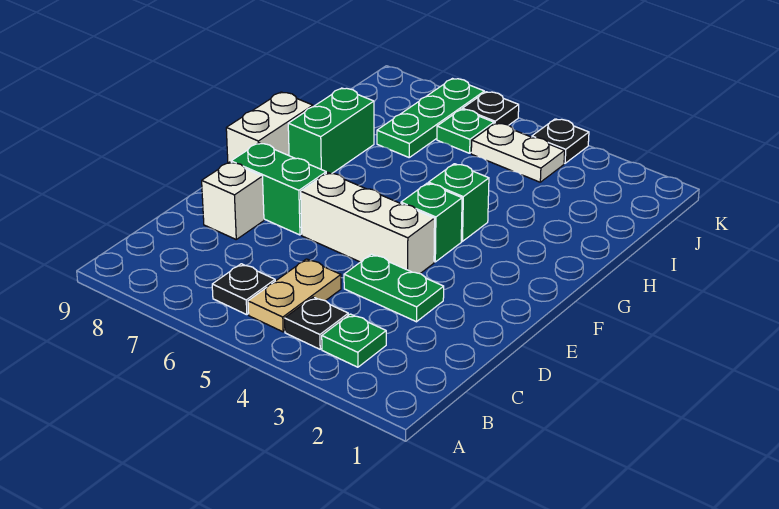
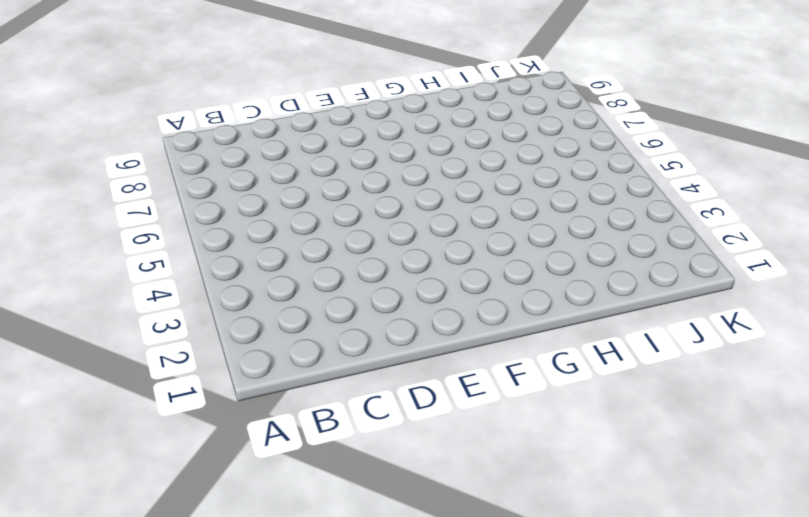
none -> green 1x1 plate [322,314,386,367]
none -> black 1x1 plate [285,297,348,349]
none -> tan 1x2 plate [248,259,341,332]

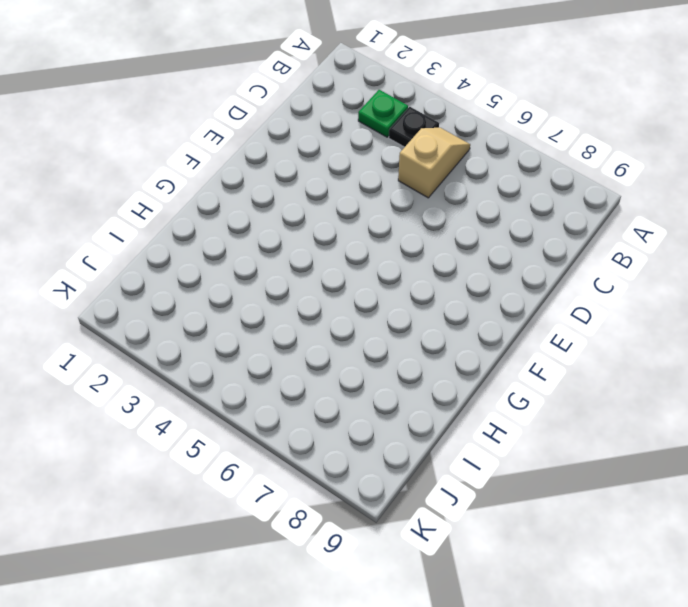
tan 1x2 slope [398,128,470,198] -> tan 1x2 plate [248,259,341,332]
none -> black 1x1 plate [212,264,275,315]
none -> green 1x2 plate [344,254,444,322]
none -> white 1x1 brick [202,162,264,239]

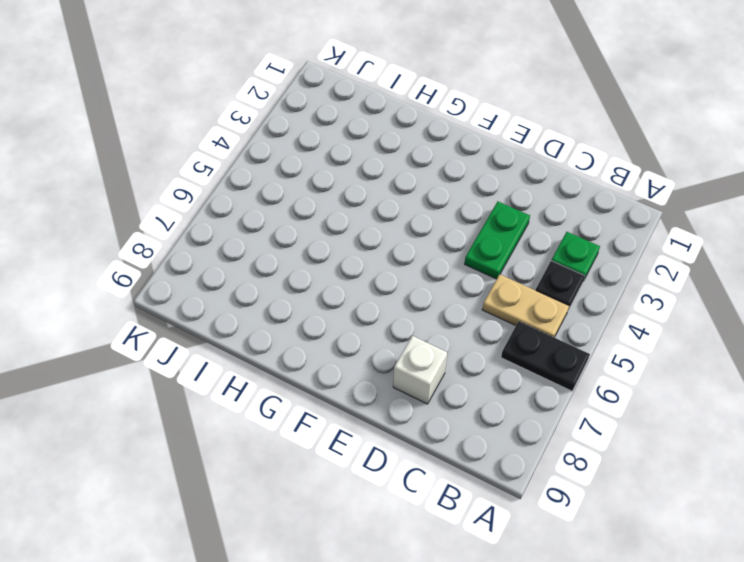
black 1x2 plate [501,321,590,391] -> black 1x1 plate [212,264,275,315]
none -> white 1x3 brick [301,173,435,274]
none -> green 1x2 brick [231,143,326,235]
none -> green 1x1 brick [401,183,462,262]

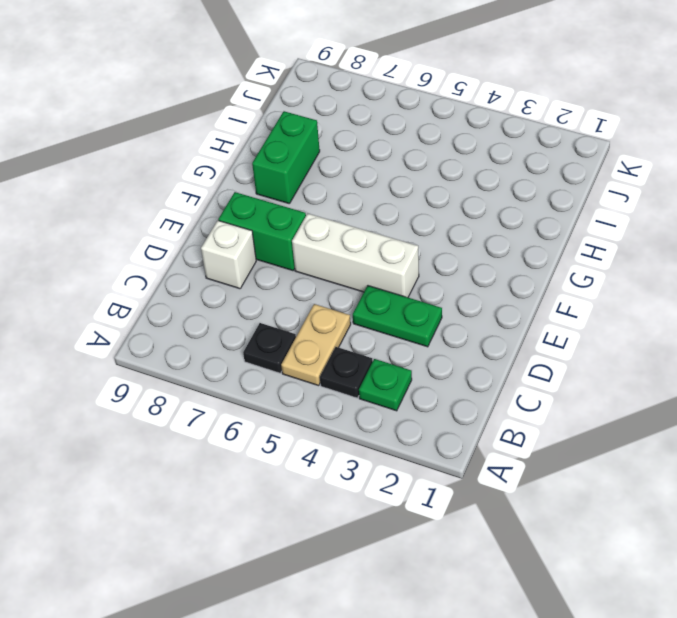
none -> green 1x1 brick [401,183,462,262]
none -> white 1x2 brick [226,92,313,163]
none -> green 1x1 brick [429,164,489,241]

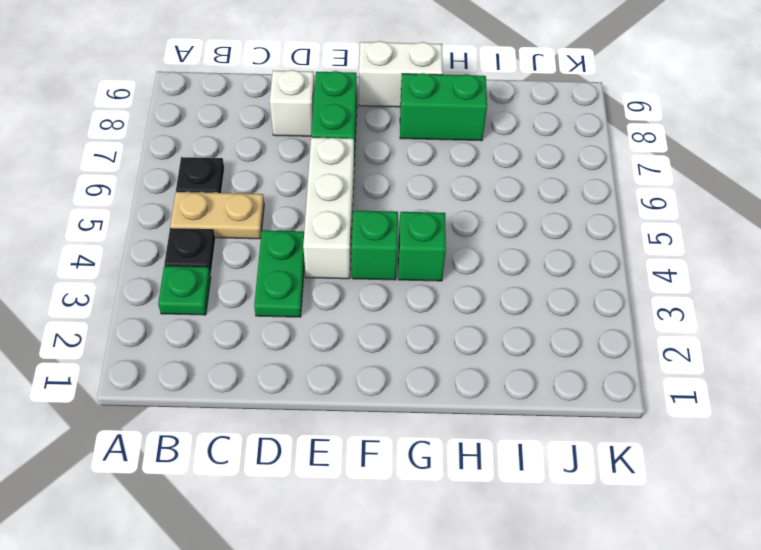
none -> green 1x3 plate [377,79,484,157]
none -> white 1x2 plate [471,123,565,182]
none -> green 1x1 plate [437,109,494,153]

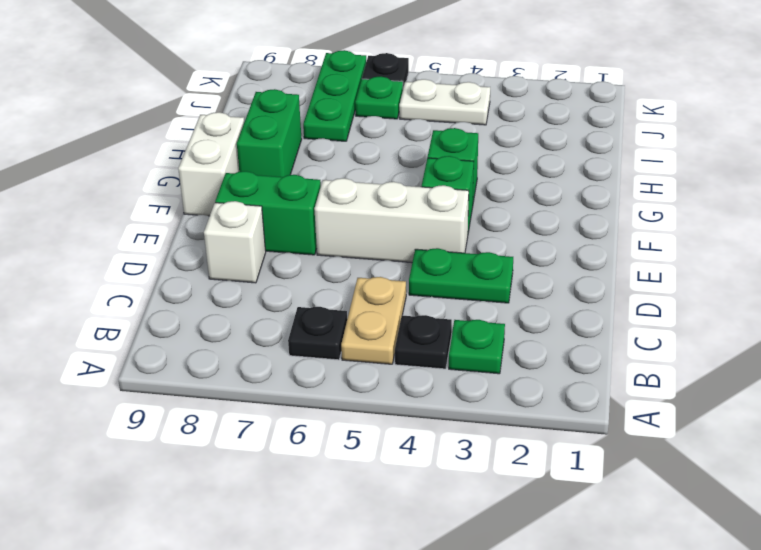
none -> black 1x1 plate [532,119,589,163]

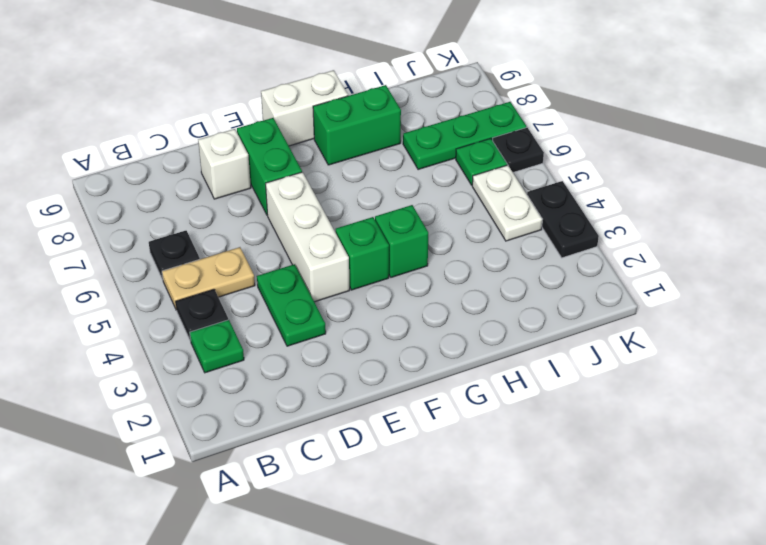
black 1x2 plate [527,181,599,258] -> black 1x1 plate [532,119,589,163]

